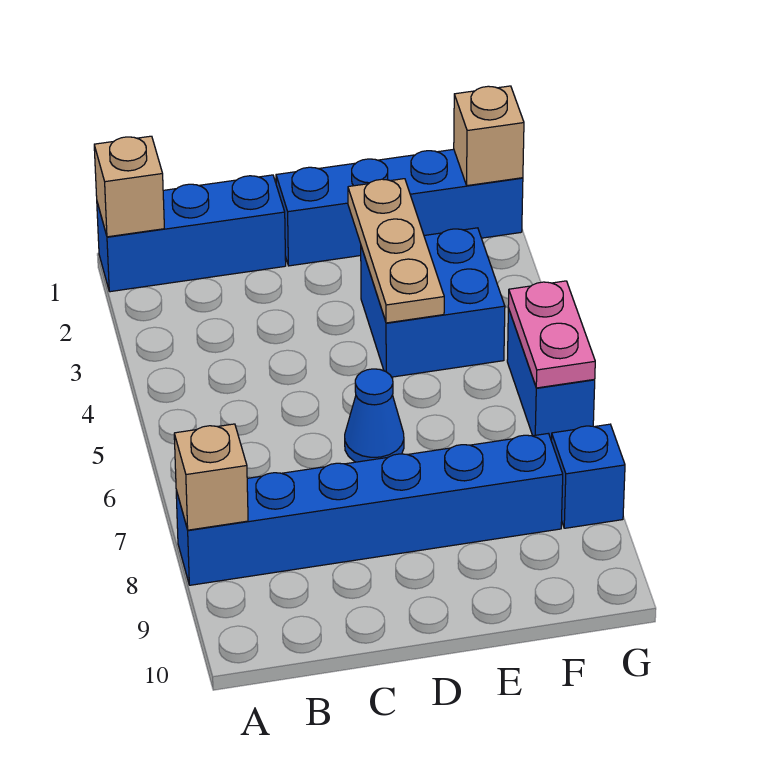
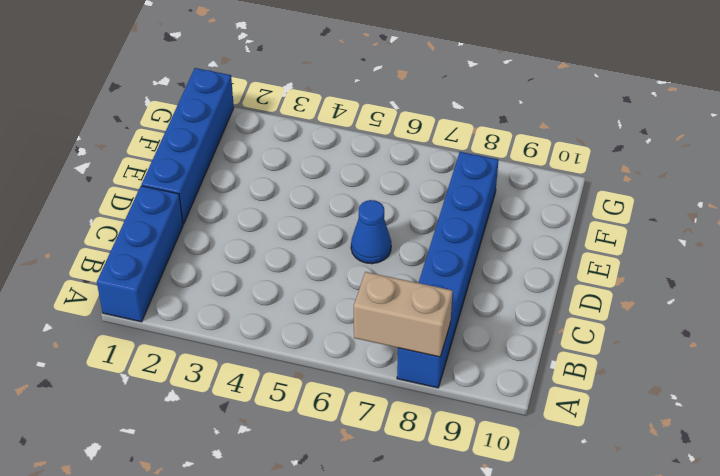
tan 1x2 brick [354,272,453,357] -> tan 1x1 brick [174,424,248,530]
none -> blue 2x2 brick [361,228,505,377]
none -> blue 1x2 brick [507,308,595,439]
none -> blue 1x1 brick [551,424,625,528]

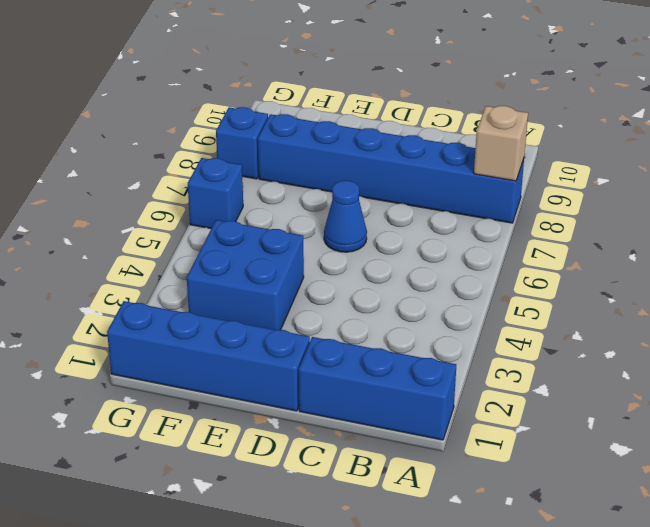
blue 1x1 brick [188,158,243,229] -> blue 1x2 brick [507,308,595,439]
none -> tan 1x1 brick [94,136,164,237]
none -> tan 1x3 plate [348,179,444,323]
none -> tan 1x1 brick [454,86,524,186]

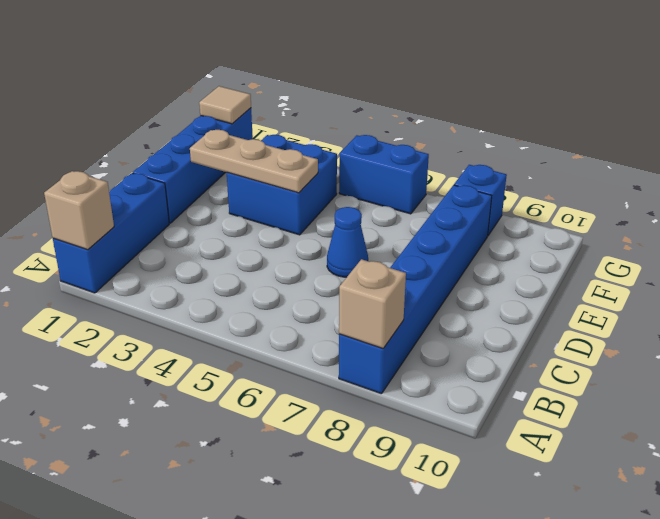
tan 1x1 tile [199,86,251,124] -> tan 1x1 brick [454,86,524,186]
none -> pink 1x2 plate [508,281,595,388]

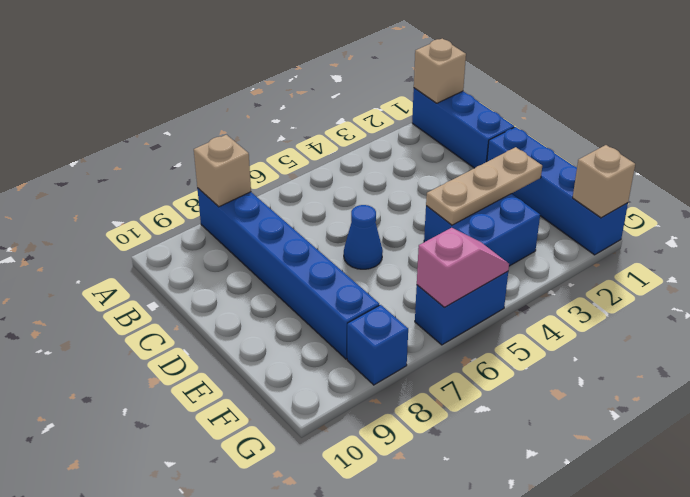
pink 1x2 slope [417,228,509,308] -> pink 1x2 plate [508,281,595,388]

